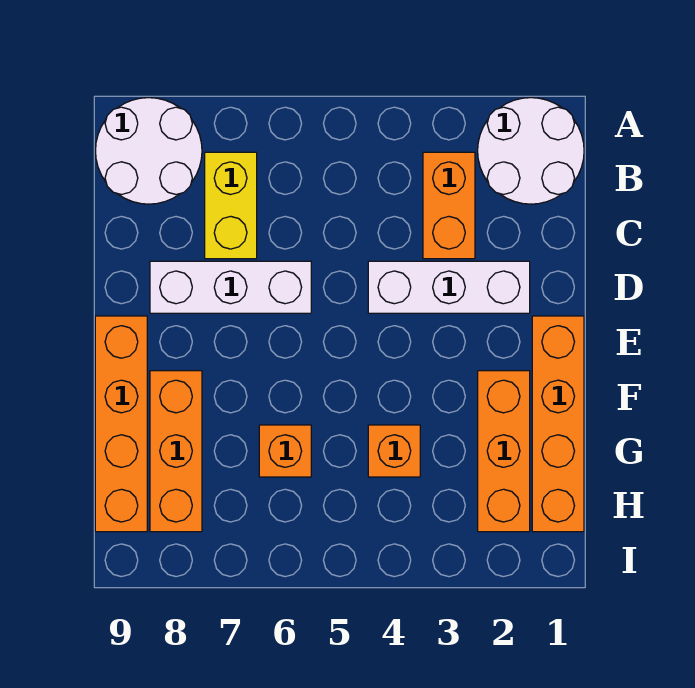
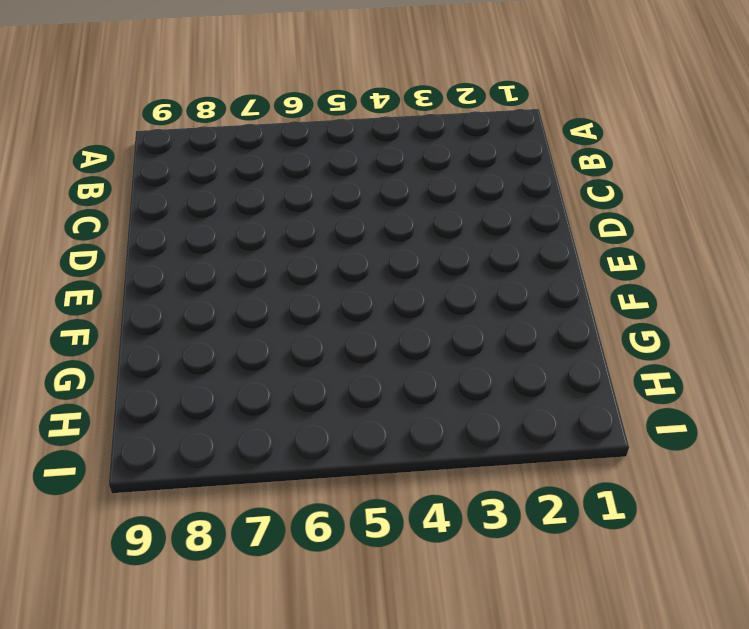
none -> white 2x2 round brick [478,98,584,204]
none -> white 2x2 round brick [96,98,202,204]
none -> orange 1x2 brick [423,152,475,259]

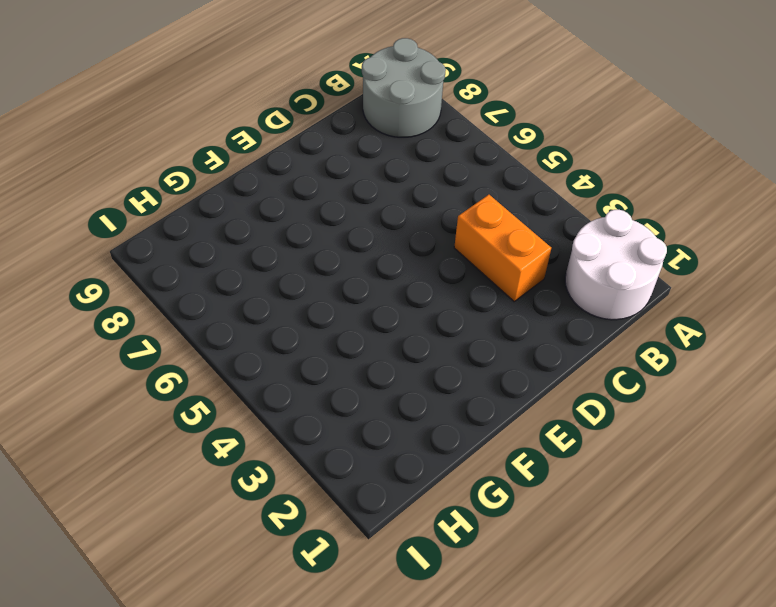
grey 2x2 round brick [362,38,446,137] -> white 2x2 round brick [96,98,202,204]
orange 1x2 brick [454,195,551,301] -> orange 1x2 brick turned to [423,152,475,259]
none -> yellow 1x2 brick [205,152,257,259]
none -> white 1x3 brick [368,261,530,313]
none -> white 1x3 brick [150,261,311,313]

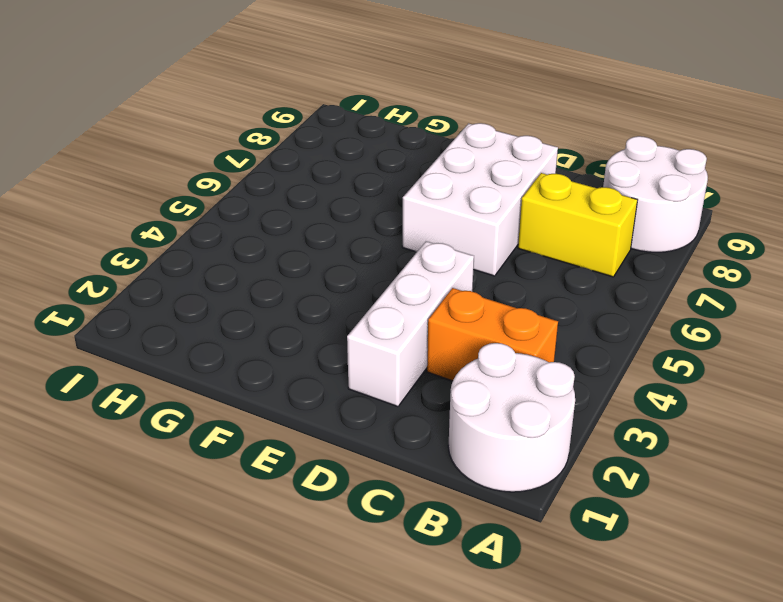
white 2x3 brick [402,123,558,276] -> white 1x3 brick [150,261,311,313]
none -> orange 1x4 brick [532,316,584,532]
none -> orange 1x4 brick [95,316,147,532]
none -> orange 1x3 brick [478,371,530,532]

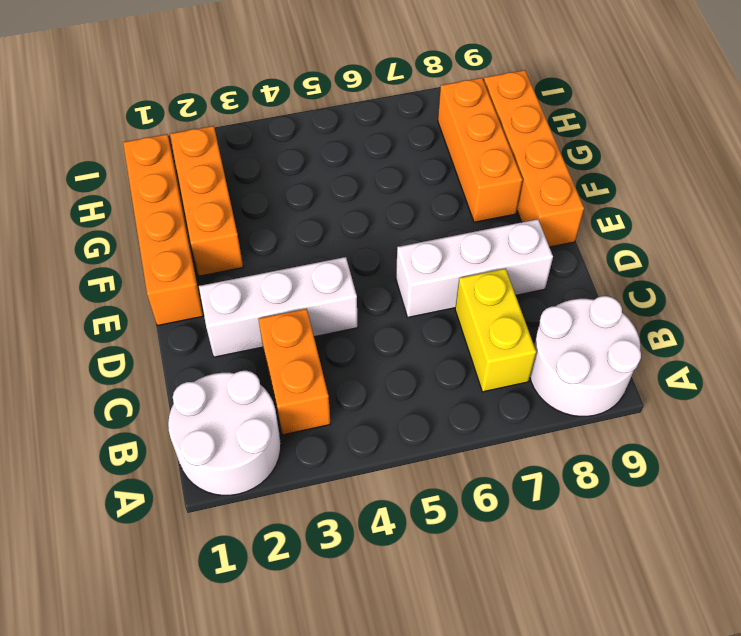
none -> orange 1x1 brick [368,425,420,477]
none -> orange 1x1 brick [259,425,311,477]

